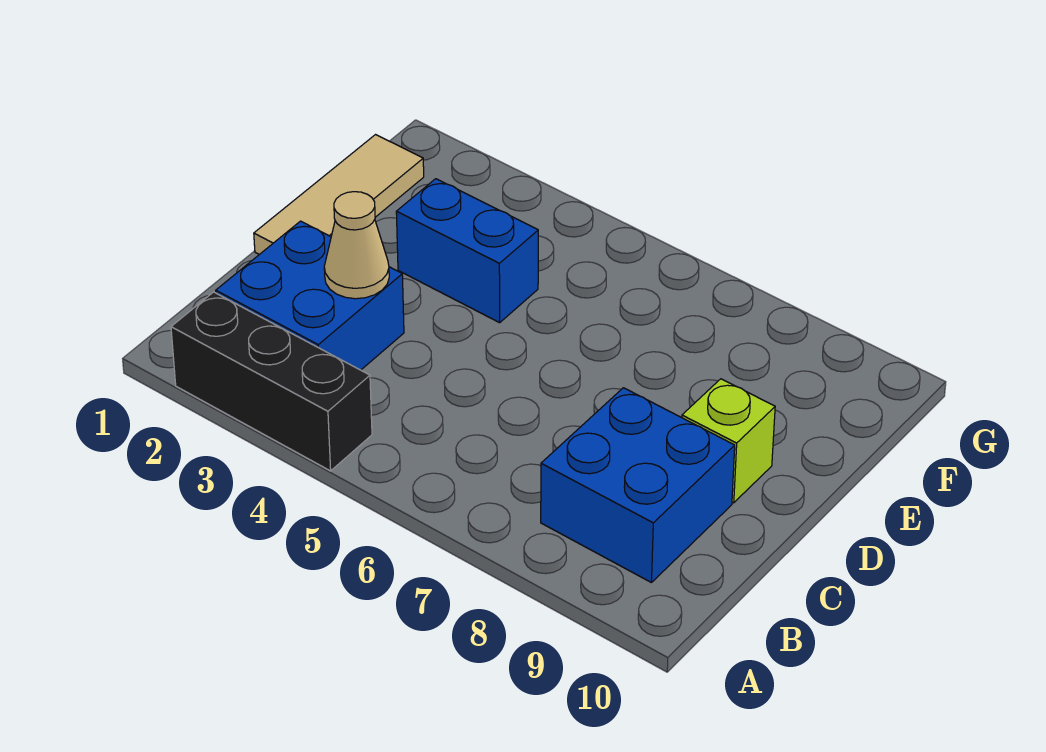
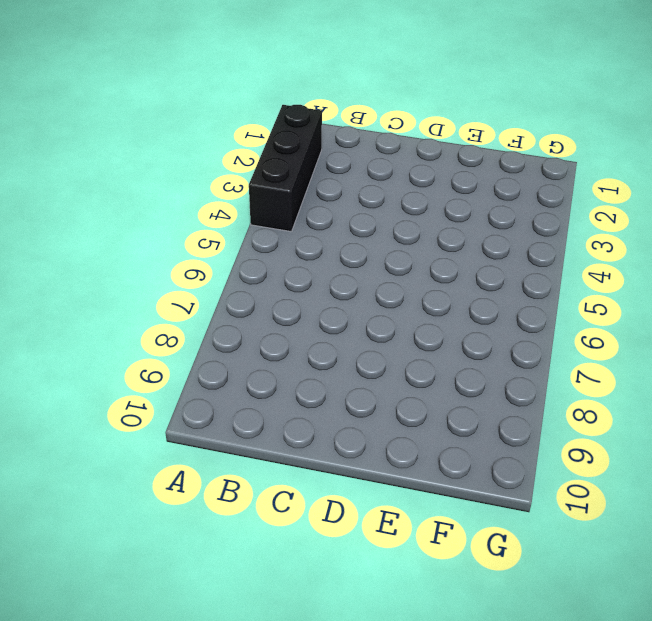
none -> blue 2x2 brick [216,221,404,370]
none -> blue 2x2 brick [541,388,735,583]

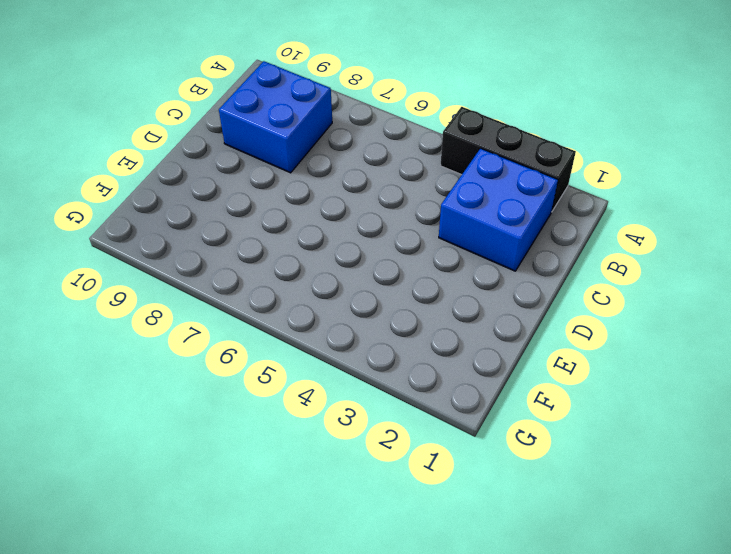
none -> tan 1x3 tile [254,135,424,254]
none -> lime 1x1 brick [682,379,775,503]

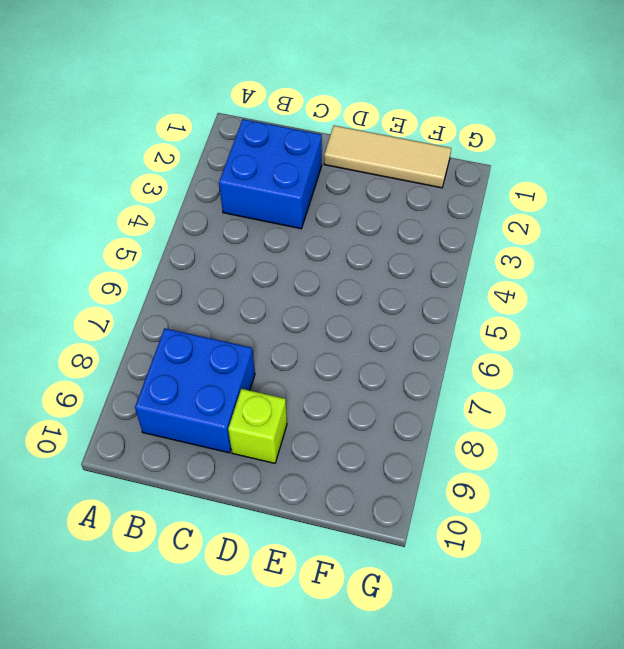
none -> black 1x3 brick [171,292,372,471]
none -> blue 1x2 brick [396,179,538,323]

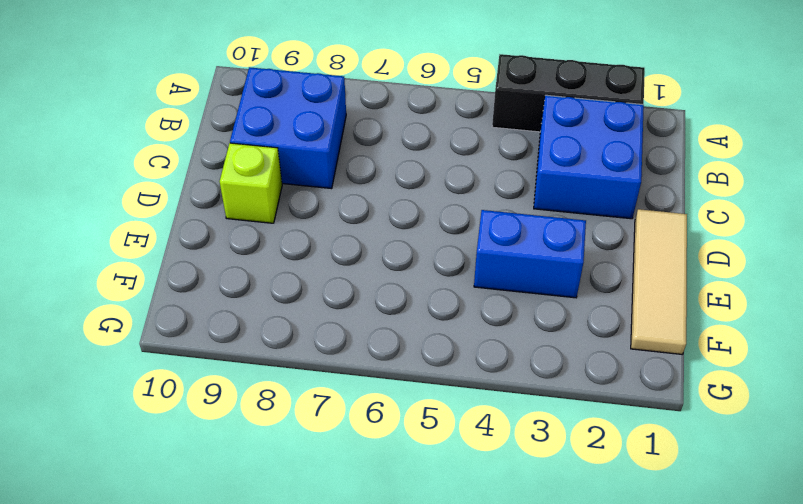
none -> tan 1x1 cone [324,192,389,299]

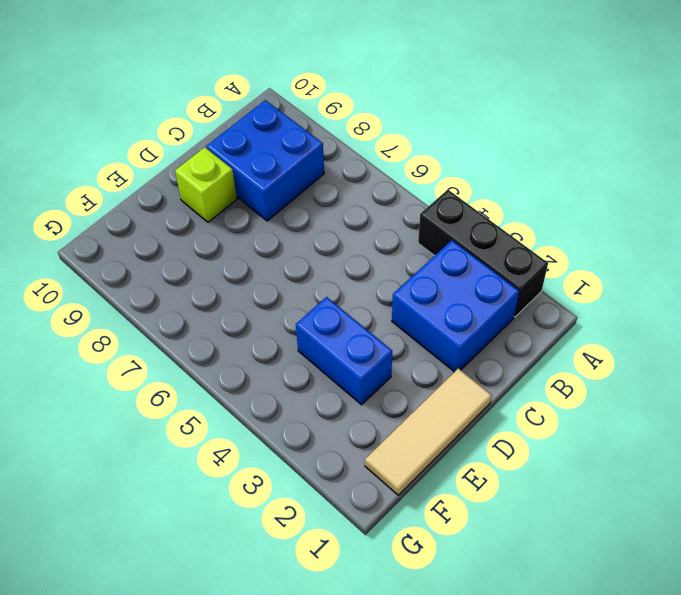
none -> tan 1x1 cone [324,192,389,299]

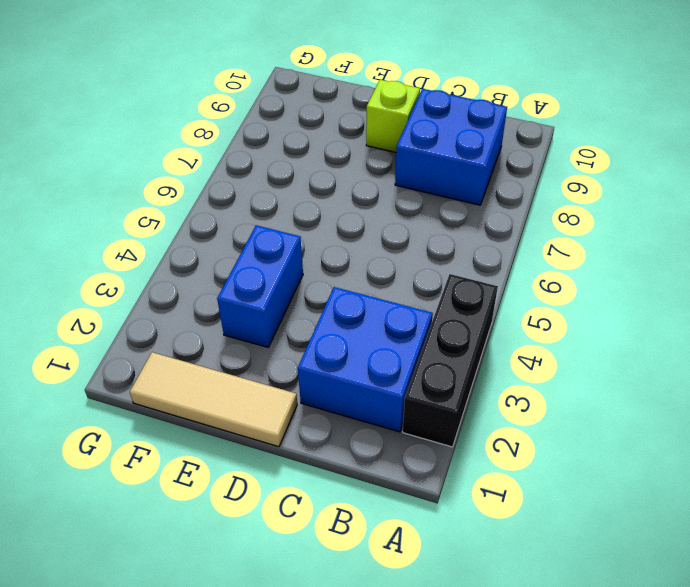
none -> tan 1x1 cone [324,192,389,299]

